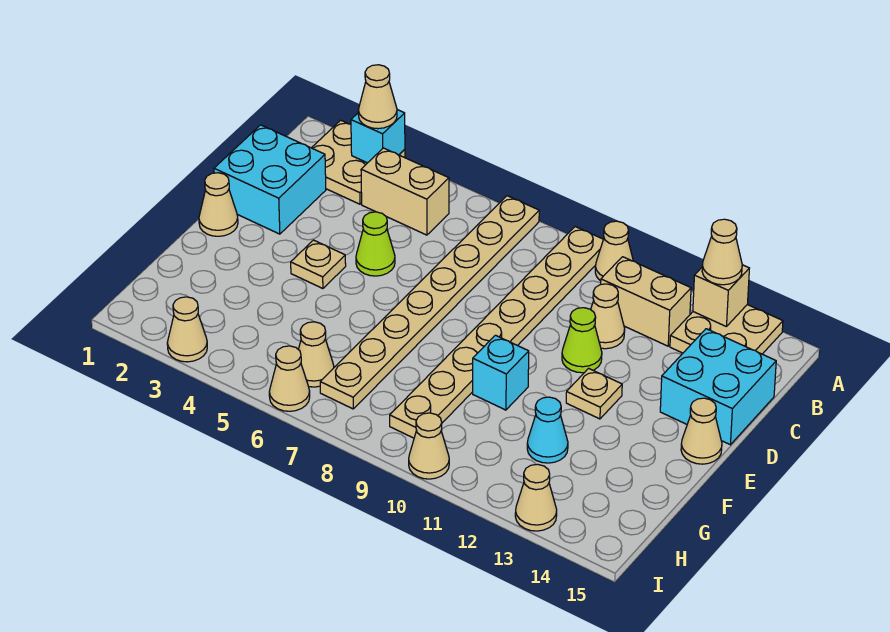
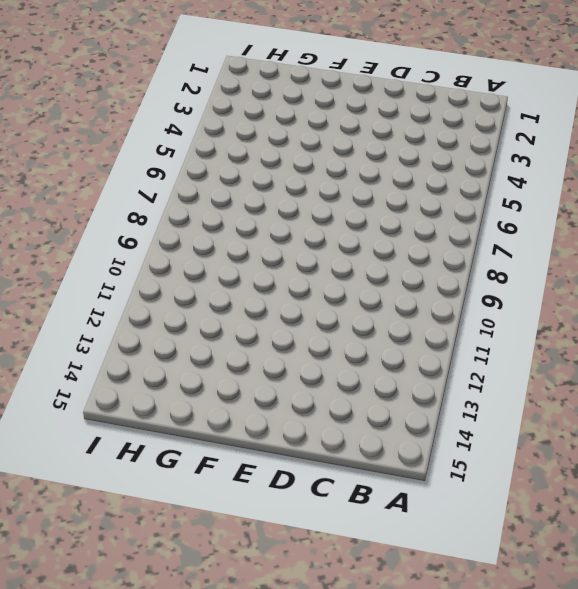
none -> tan 2x2 plate [312,120,405,204]
none -> tan 1x8 plate [320,196,539,409]
none -> tan 1x8 plate [390,227,603,438]

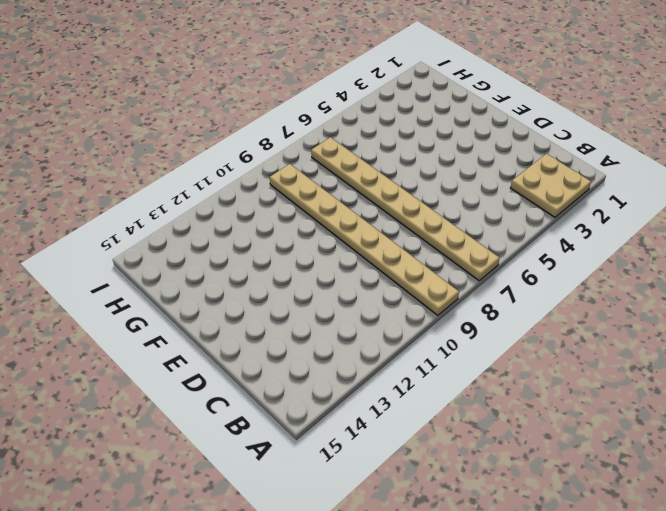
none -> tan 1x1 cone [595,221,633,281]
none -> tan 2x2 plate [670,305,783,354]
none -> tan 1x2 brick [361,148,449,235]

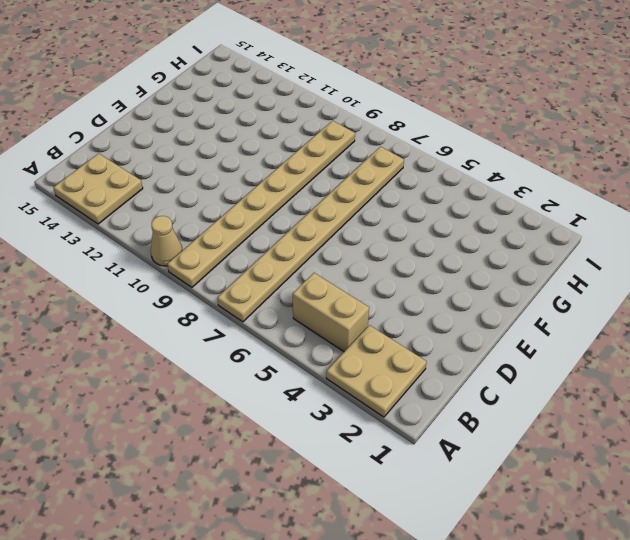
none -> tan 1x2 brick [601,257,691,346]
none -> cyan 2x2 brick [214,125,326,234]
none -> tan 1x1 cone [591,284,625,349]

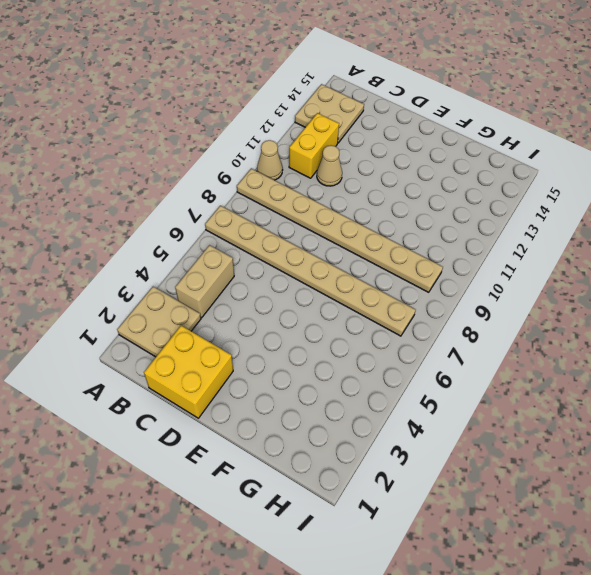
yellow 1x2 brick [289,113,339,178] -> tan 1x2 brick [601,257,691,346]
yellow 2x2 brick [144,326,233,418] -> cyan 2x2 brick [214,125,326,234]
none -> cyan 2x2 brick [660,329,776,445]
none -> lime 1x1 cone [356,212,395,276]
none -> lime 1x1 cone [562,308,602,373]

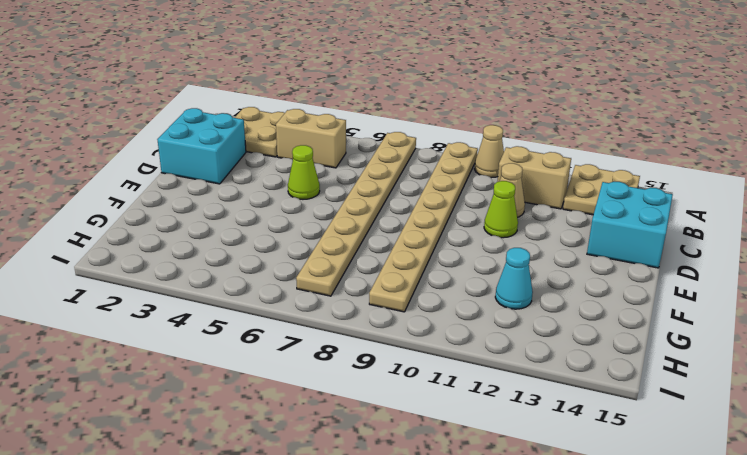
none -> tan 1x1 cone [199,173,238,236]
none -> tan 1x1 plate [291,240,346,288]
none -> tan 1x1 plate [566,368,622,419]

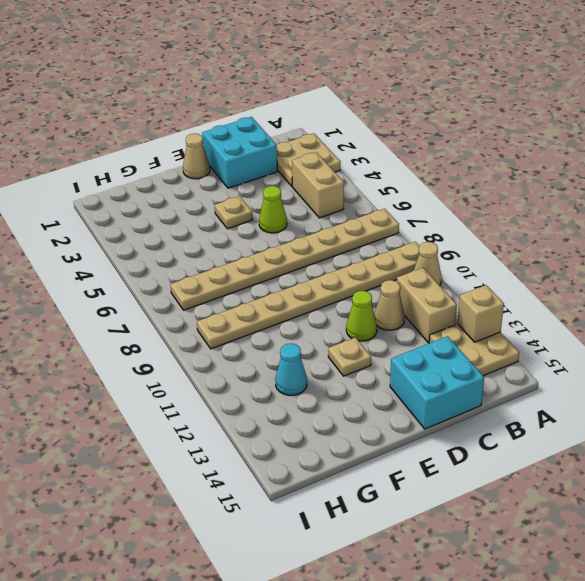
none -> tan 1x1 cone [681,398,722,464]
none -> cyan 1x1 brick [473,335,529,410]
none -> tan 1x1 cone [298,322,334,387]

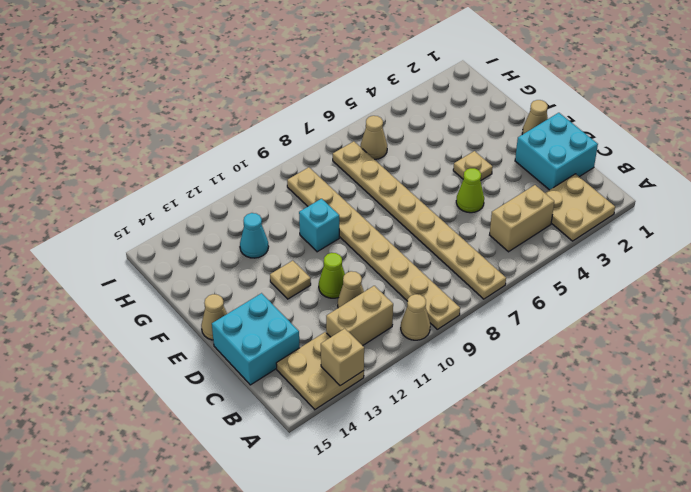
none -> tan 1x1 cone [167,297,207,362]
none -> tan 1x1 cone [269,346,310,411]
none -> tan 1x1 cone [409,413,449,479]

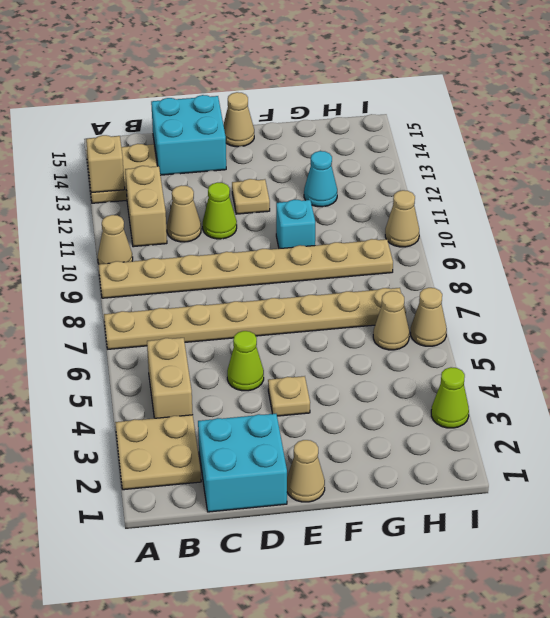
lime 1x1 cone [431,367,469,428] -> tan 1x1 cone [167,297,207,362]
none -> tan 1x1 cone [515,464,557,531]
none -> cyan 1x1 brick [351,110,405,163]
none -> tan 1x1 cone [358,65,397,129]

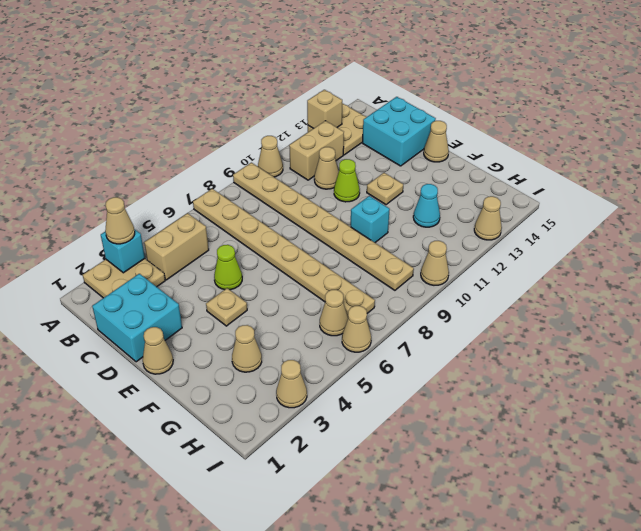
tan 1x1 cone [232,325,262,372] -> tan 1x1 cone moved to [702,219,742,285]

